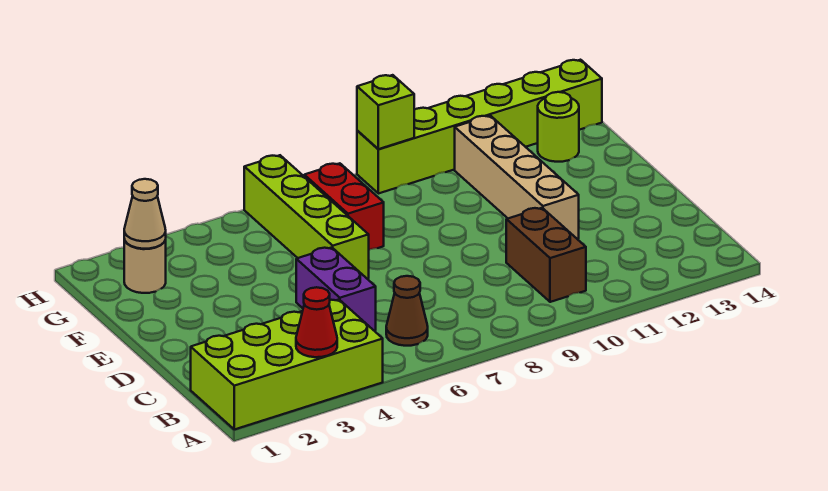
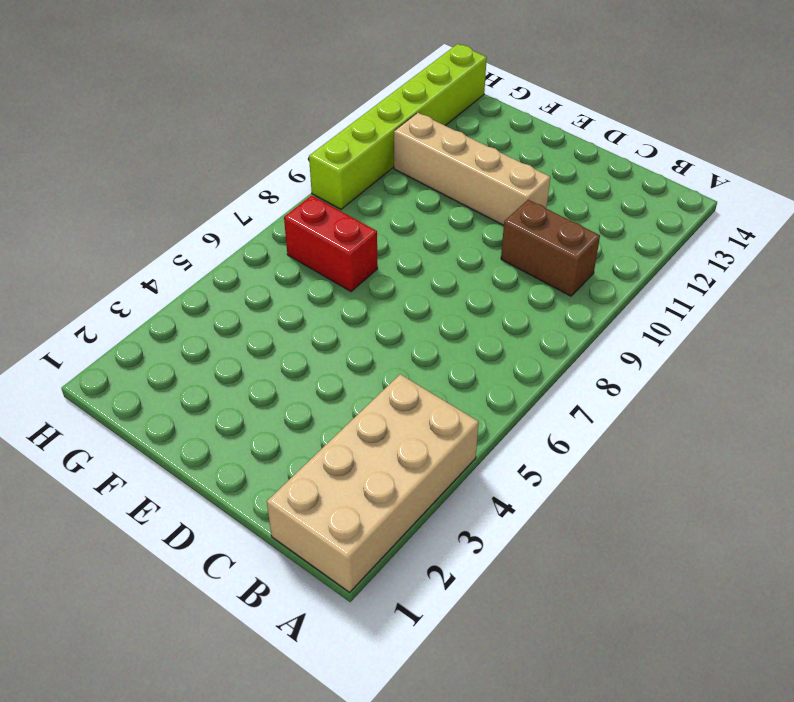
tan 2x4 brick [267,374,479,592] -> lime 2x4 brick [191,300,383,429]
none -> brown 1x1 cone [386,276,428,346]
none -> purple 1x2 brick [296,247,376,331]
none -> lime 1x4 brick [244,155,369,279]

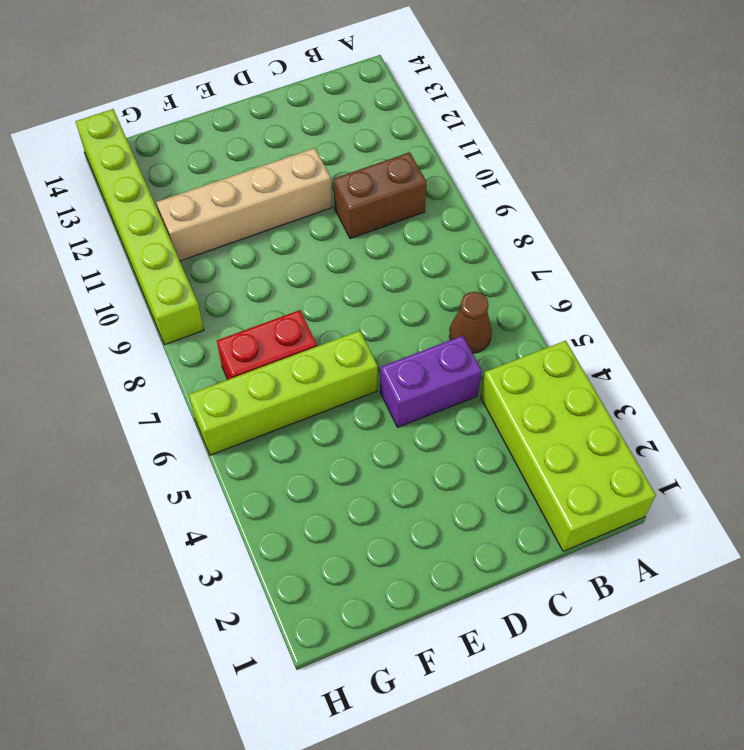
none -> tan 1x1 round brick [124,239,166,293]
none -> lime 1x1 round brick [538,92,579,162]
none -> red 1x1 cone [296,287,337,357]

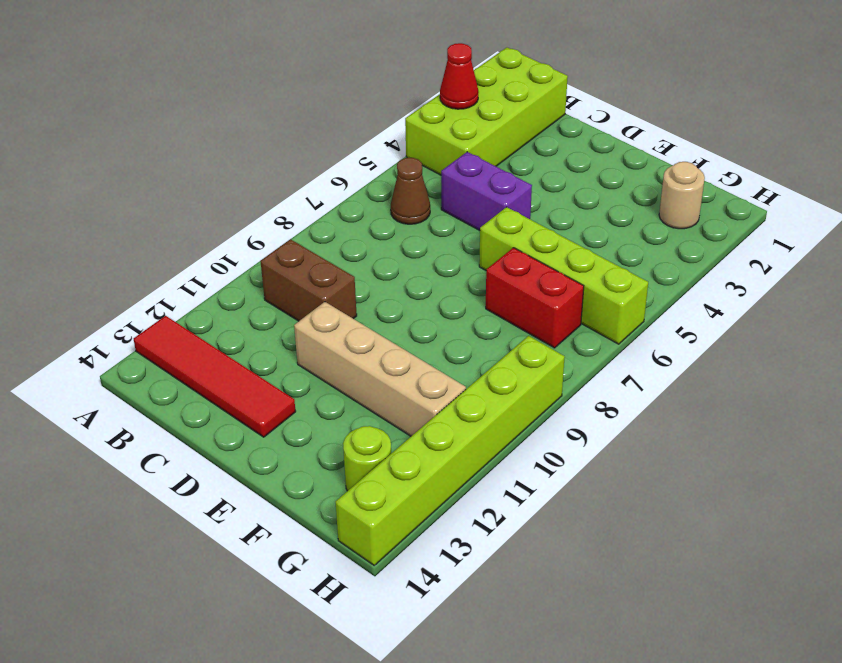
red 1x4 tile [134,316,296,437] -> none
none -> tan 1x1 cone [124,179,166,249]
none -> lime 1x1 brick [357,75,414,149]

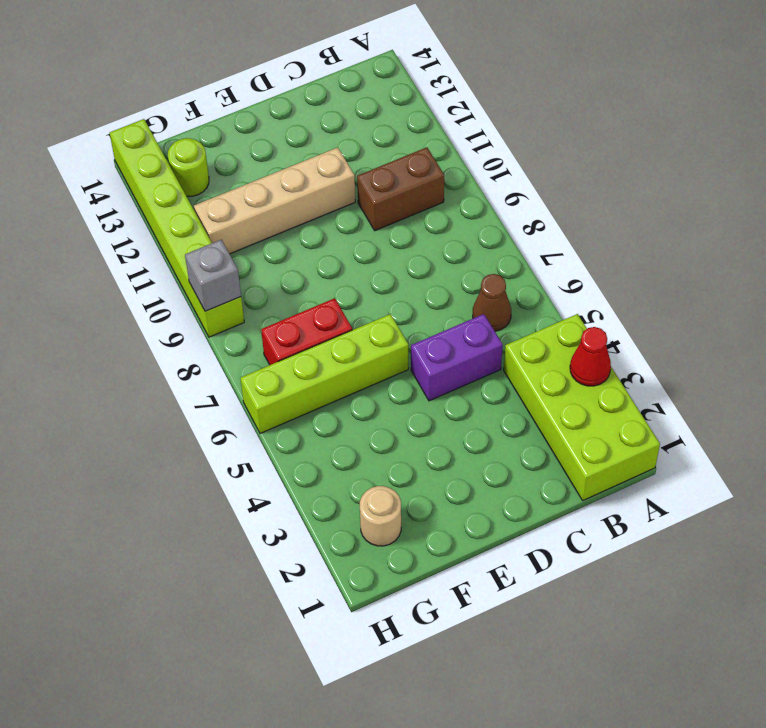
grey 1x1 brick [185,240,241,311] -> lime 1x1 brick [357,75,414,149]
none -> tan 1x1 cone [124,179,166,249]

